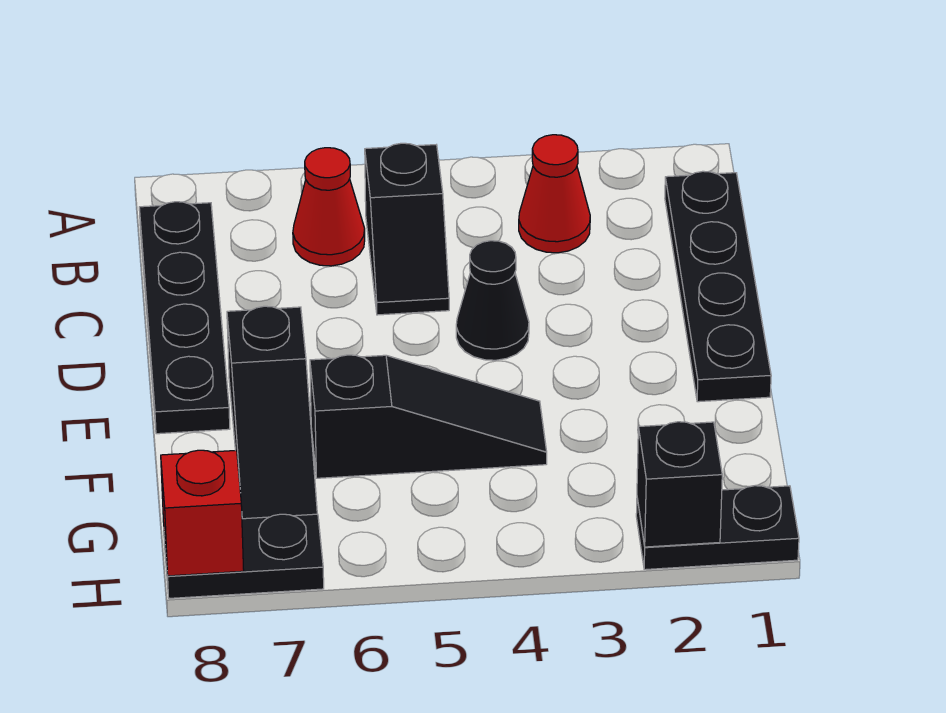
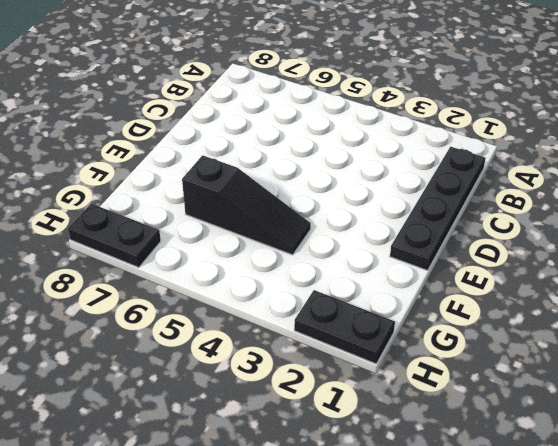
none -> red 1x1 cone [519,135,590,253]
none -> black 1x2 slope [365,143,449,315]
none -> red 1x1 cone [293,148,365,266]

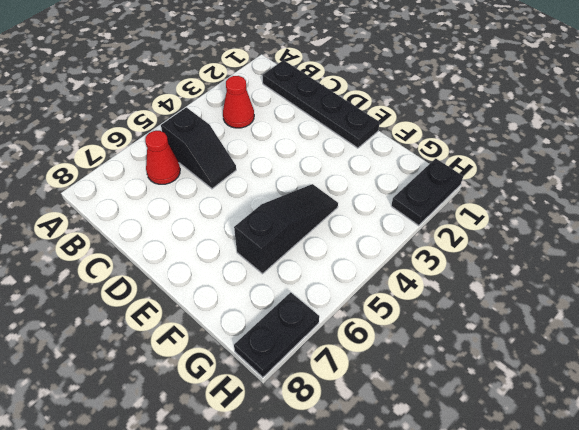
none -> black 1x4 plate [139,202,230,434]
none -> black 1x1 cone [456,241,529,360]
none -> black 1x3 slope [227,306,317,519]

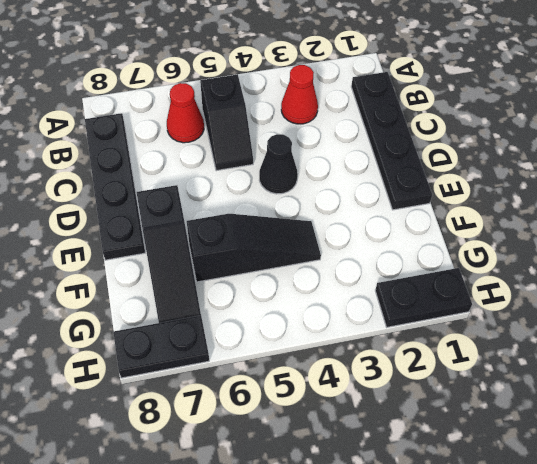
none -> black 1x1 brick [637,422,722,547]
none -> red 1x1 brick [161,450,244,576]

